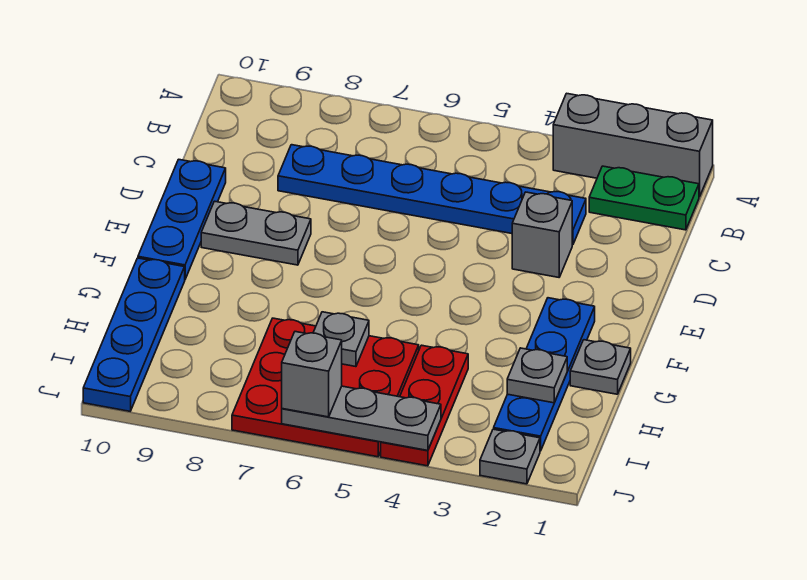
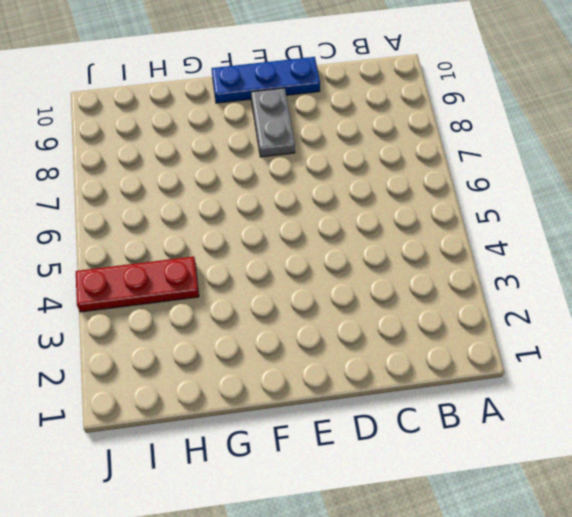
none -> grey 1x3 brick [553,93,713,197]
none -> green 1x2 plate [589,166,699,230]
none -> blue 1x6 plate [278,145,586,245]

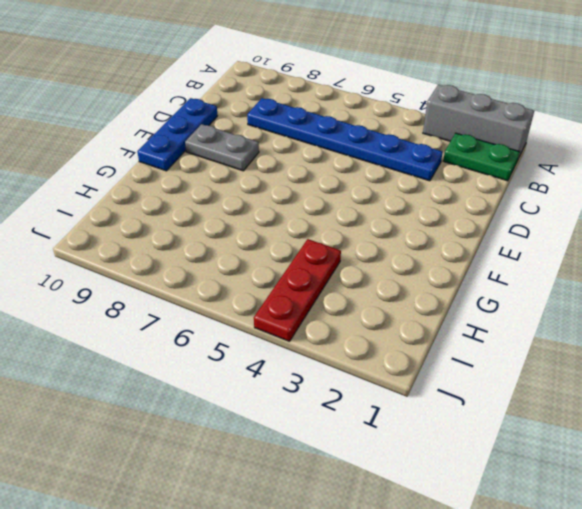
none -> grey 1x1 brick [512,192,572,277]
none -> blue 1x4 plate [494,298,595,451]
none -> grey 1x1 plate [570,340,631,394]

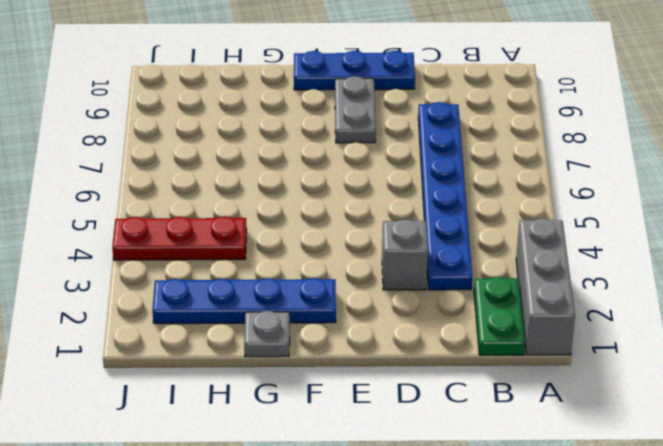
none -> blue 1x4 plate [83,258,185,411]
none -> red 3x3 plate [232,318,419,457]
none -> grey 1x1 plate [480,429,540,484]

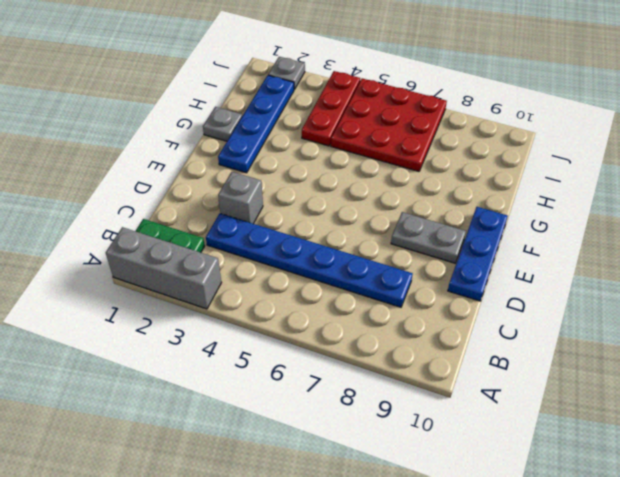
none -> blue 1x4 plate [83,258,185,411]
none -> grey 1x1 plate [507,348,567,403]
none -> grey 1x1 plate [313,312,369,367]

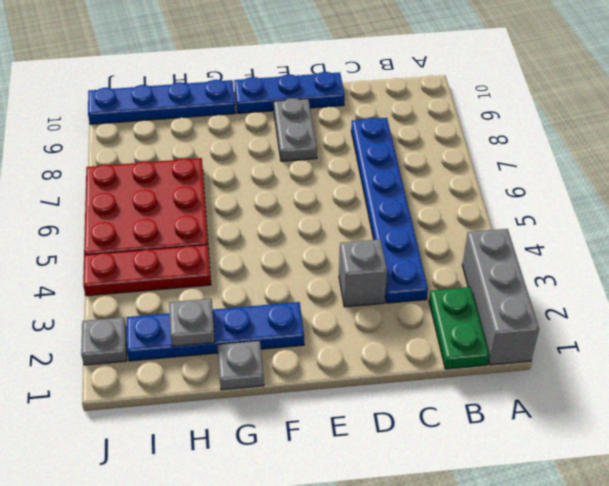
none -> grey 1x1 plate [313,312,369,367]
none -> grey 1x3 plate [282,386,441,450]
none -> grey 1x1 brick [282,332,342,417]

